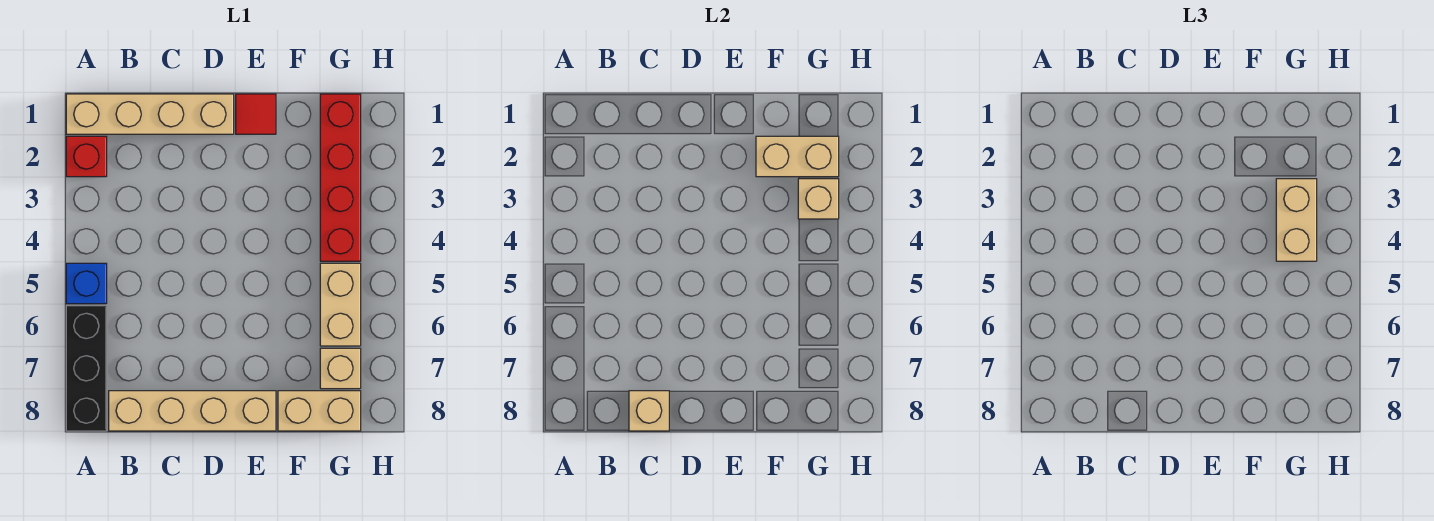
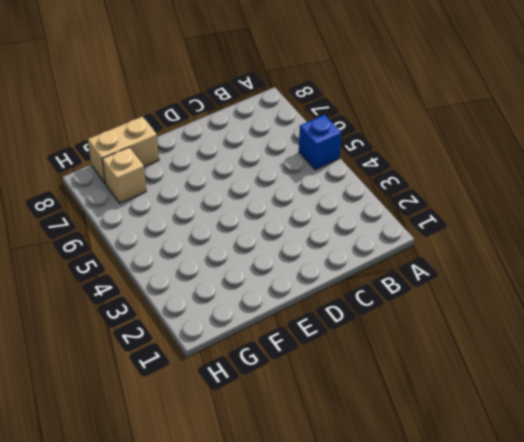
none -> tan 1x4 brick [66,94,234,134]
none -> red 1x1 brick [66,136,107,177]
none -> black 1x3 brick [66,306,107,431]

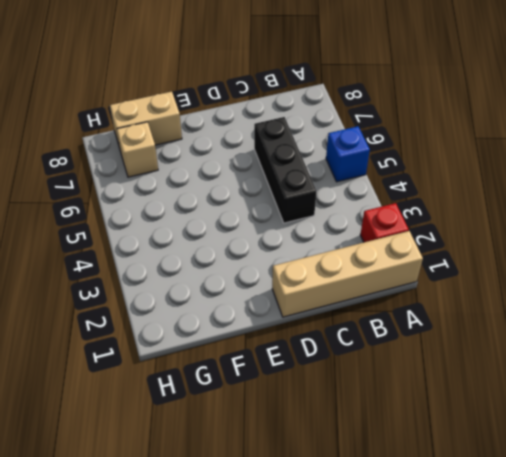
black 1x3 brick [254,117,317,223] -> black 1x3 brick moved to [66,306,107,431]
none -> tan 1x4 brick [109,391,276,431]
none -> red 1x1 tile [236,94,276,134]
none -> red 1x4 brick [320,94,361,261]

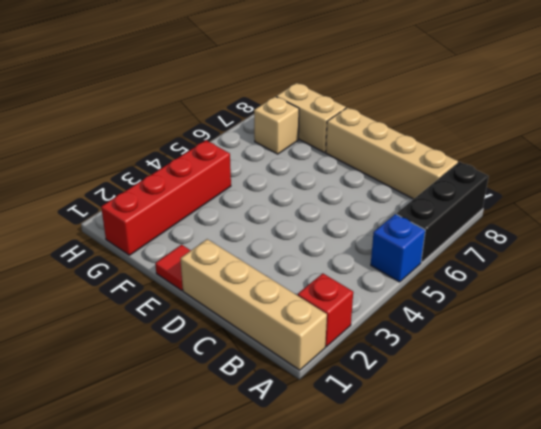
none -> tan 1x2 brick [320,263,361,346]
none -> tan 1x1 brick [629,391,669,431]
none -> tan 1x2 brick [756,136,839,177]

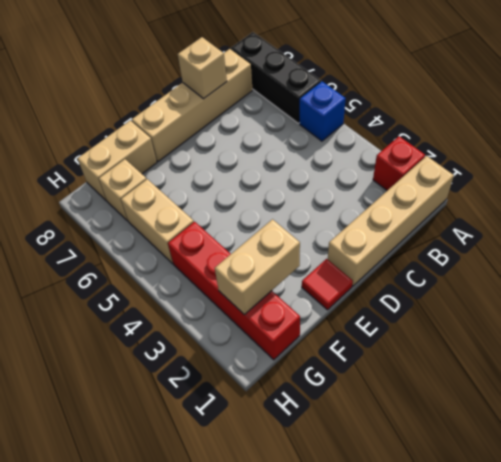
none -> tan 1x1 brick [798,179,839,219]
none -> tan 1x2 brick [1276,179,1317,261]

